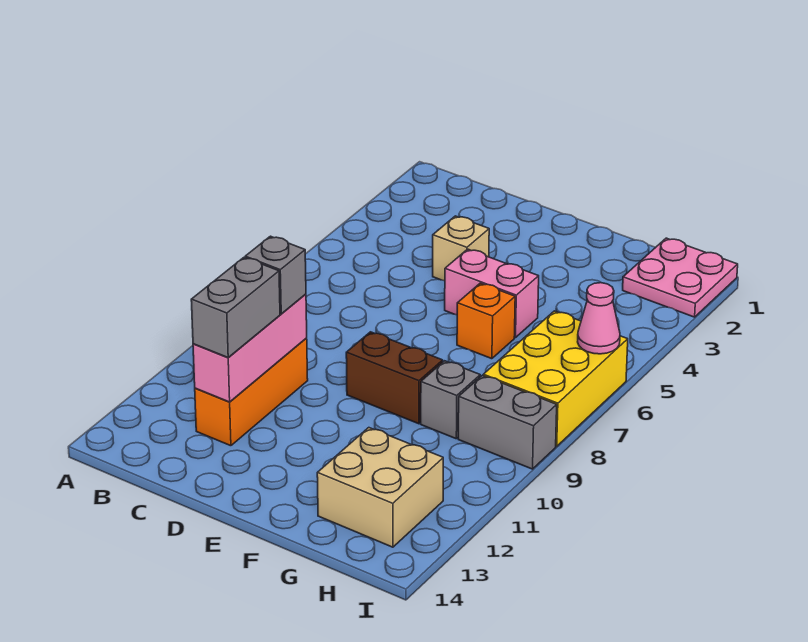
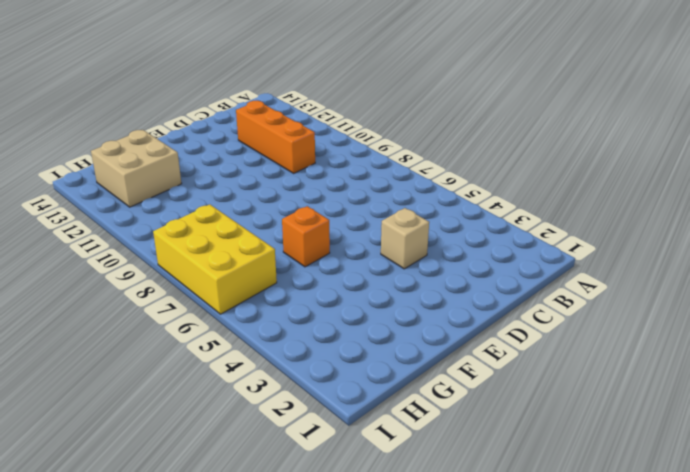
none -> pink 1x2 brick [445,249,539,338]
none -> brown 1x2 brick [346,332,443,424]
none -> grey 1x1 brick [421,361,480,439]

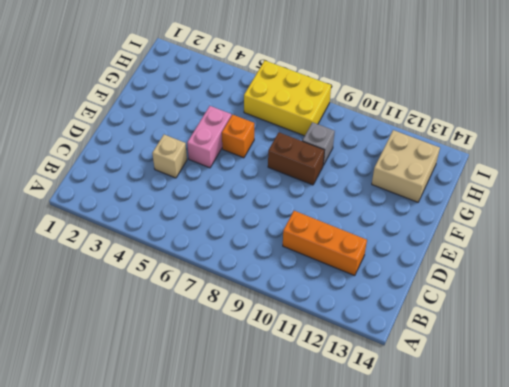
brown 1x2 brick [268,133,324,185] -> brown 1x2 brick turned to [346,332,443,424]
none -> pink 2x2 plate [623,238,738,317]
none -> grey 1x2 brick [458,375,557,469]
none -> pink 1x3 brick [193,294,307,402]

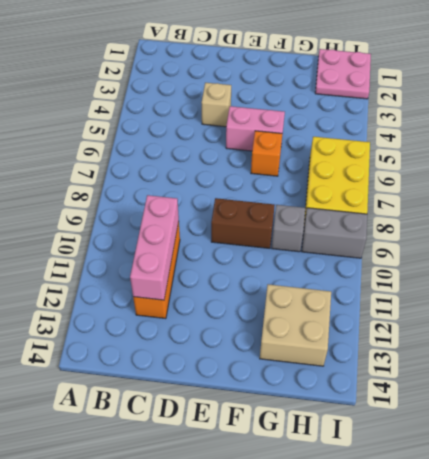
none -> pink 1x1 cone [578,283,620,354]
none -> grey 1x1 brick [245,236,306,314]
none -> grey 1x2 brick [191,257,280,358]

